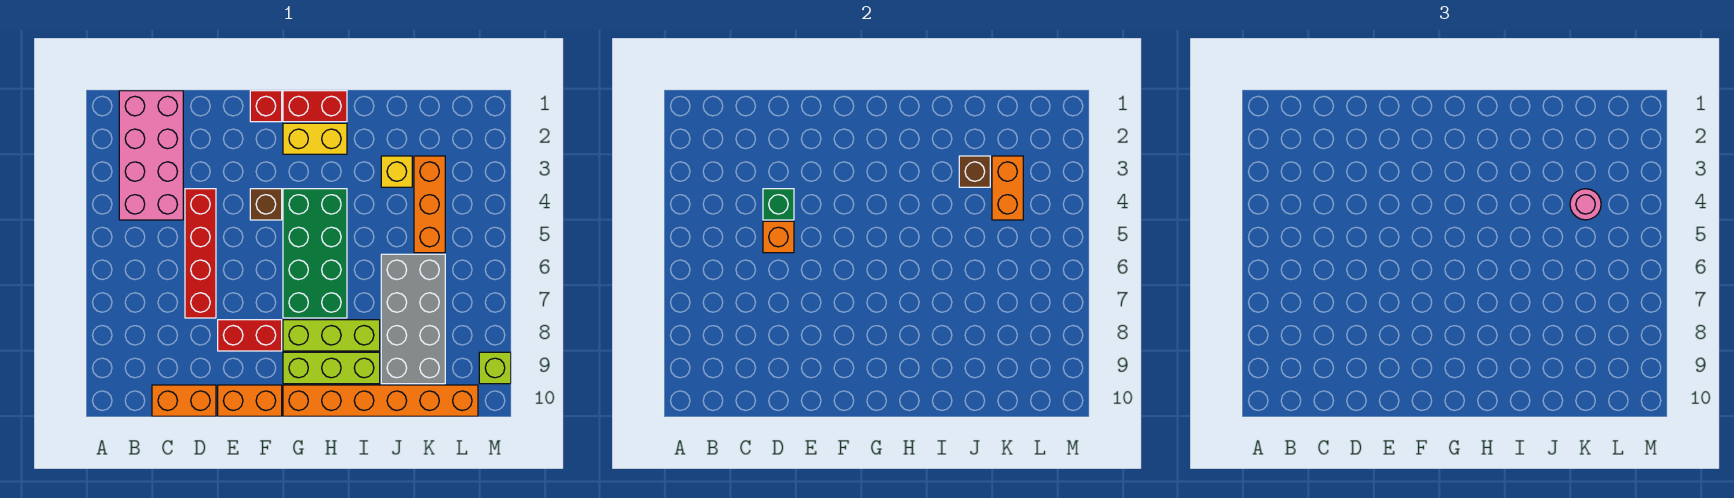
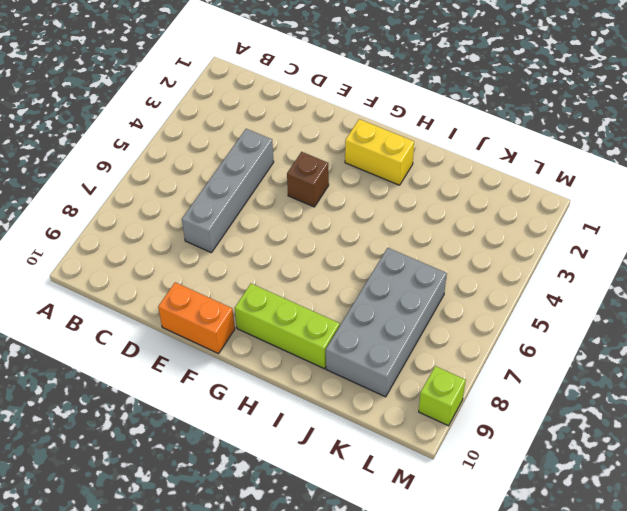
grey 1x4 brick [182,129,274,252] -> red 1x4 brick [185,189,216,318]
none -> pink 2x4 brick [119,91,183,220]
none -> orange 1x2 brick [152,385,216,416]
none -> red 1x2 brick [218,320,282,351]

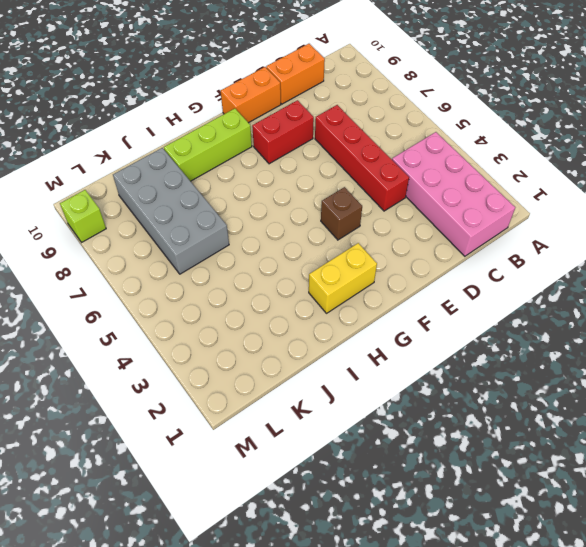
none -> red 1x1 brick [250,91,282,122]
none -> red 1x2 brick [283,91,347,122]
none -> green 2x4 brick [283,189,347,318]

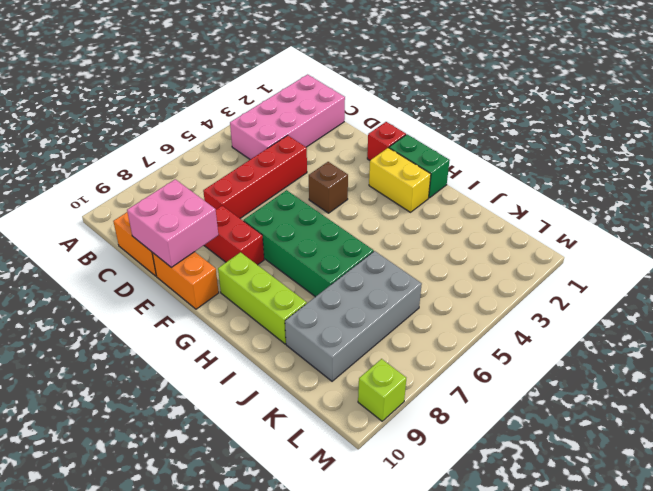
pink 2x2 brick [127,179,218,267] -> none
green 2x4 brick [244,190,374,297] -> green 2x4 brick turned to [283,189,347,318]
green 1x2 brick [389,134,450,198] -> red 1x2 brick [283,91,347,122]
none -> lime 1x3 brick [283,320,380,351]
none -> orange 1x6 brick [283,385,478,416]
none -> yellow 1x1 brick [381,156,412,187]

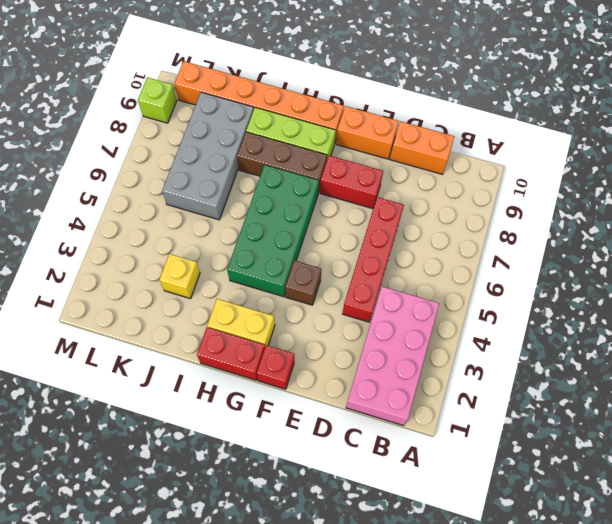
brown 1x3 brick [237,132,327,193] -> lime 1x3 brick [283,320,380,351]
none -> orange 1x3 brick [414,156,445,253]
none -> green 1x1 brick [763,189,794,220]
none -> orange 1x1 brick [763,221,794,253]

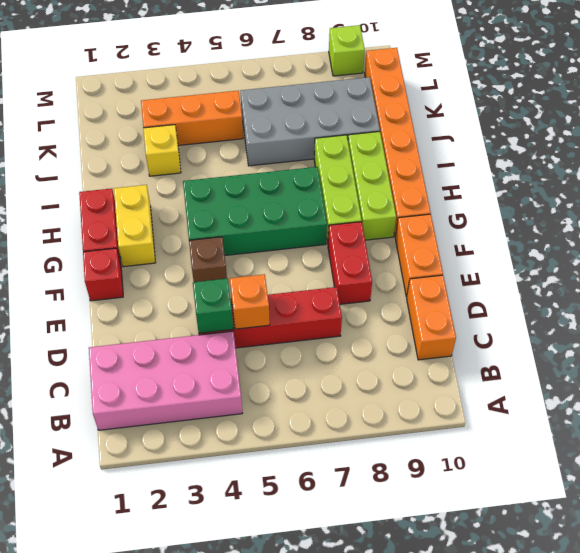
none -> brown 1x1 brick [959,156,990,187]
none -> orange 1x2 brick [992,156,1023,220]
none -> pink 1x1 round brick [1570,189,1601,220]

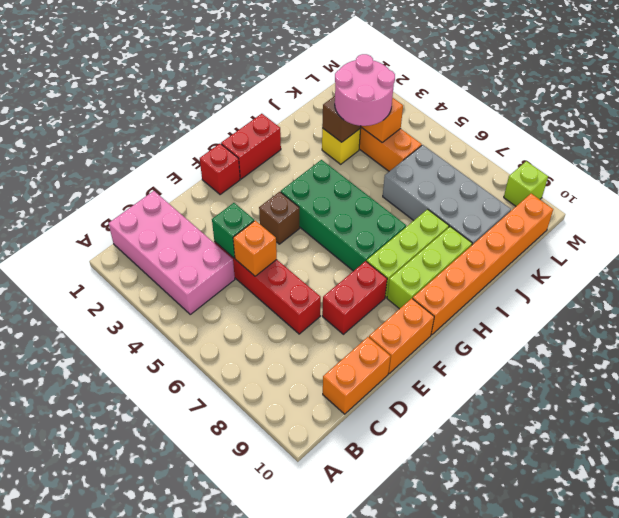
pink 2x2 round brick [335,54,395,126] -> pink 1x1 round brick [1570,189,1601,220]
none -> yellow 1x2 brick [283,123,347,154]

